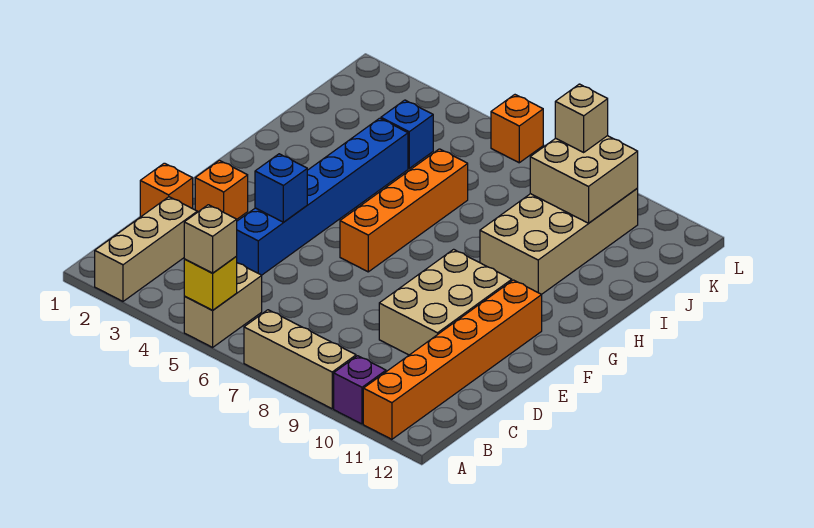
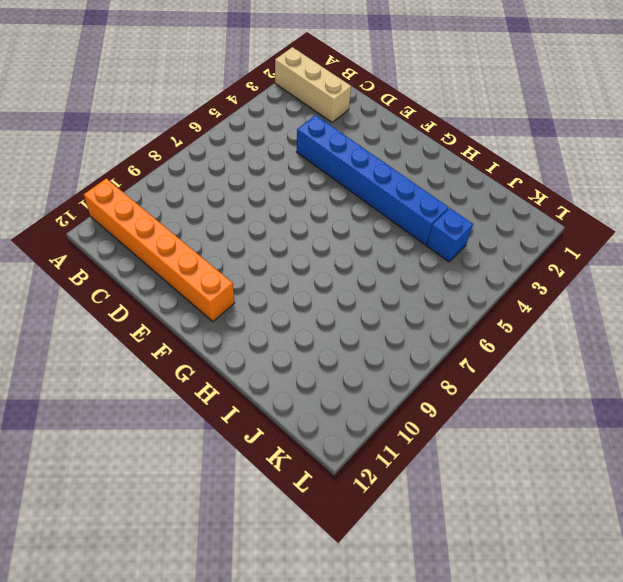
none -> tan 1x2 brick [184,263,262,347]
none -> tan 1x3 brick [244,310,356,409]
none -> purple 1x1 brick [334,356,386,424]

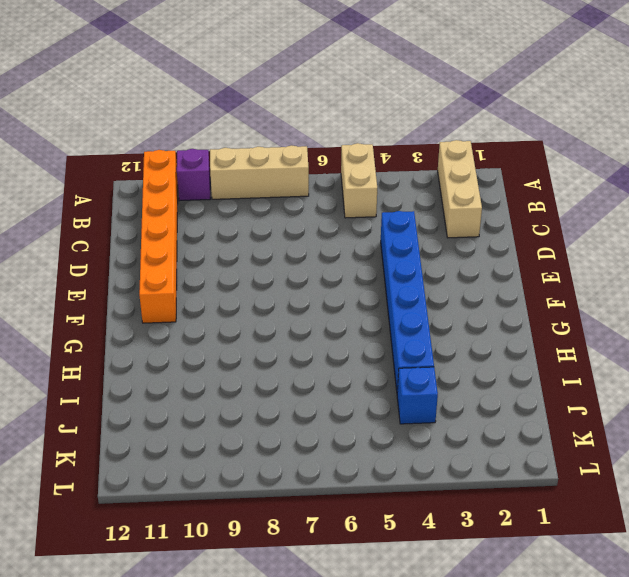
none -> orange 1x1 brick [140,163,193,217]
none -> tan 2x3 brick [379,249,512,355]
none -> orange 1x1 brick [195,160,248,219]

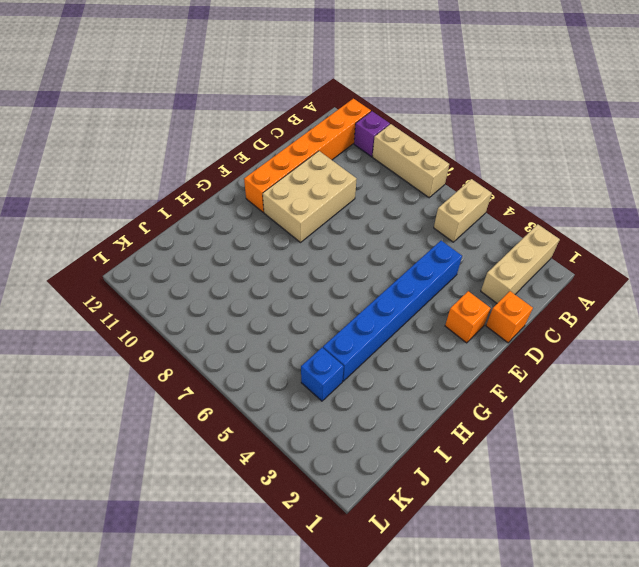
none -> orange 1x4 brick [340,149,468,272]
none -> tan 2x4 brick [480,189,638,294]
none -> orange 1x1 brick [491,95,543,163]

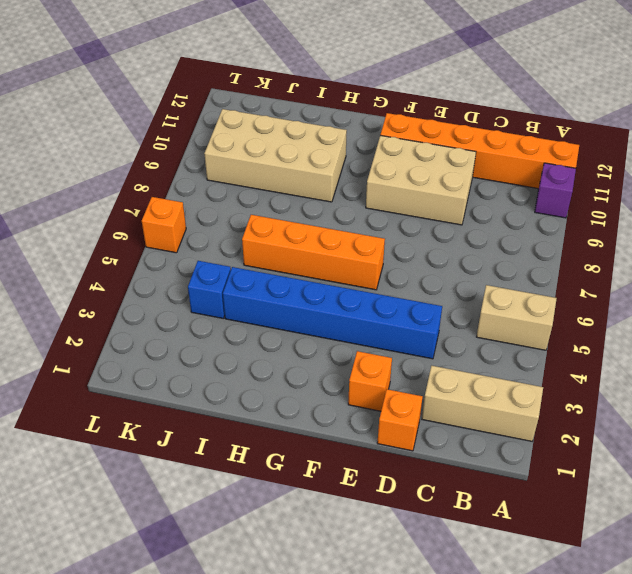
none -> tan 1x3 brick [244,310,356,409]
none -> yellow 1x1 brick [184,257,237,310]
none -> blue 1x1 brick [255,154,307,222]

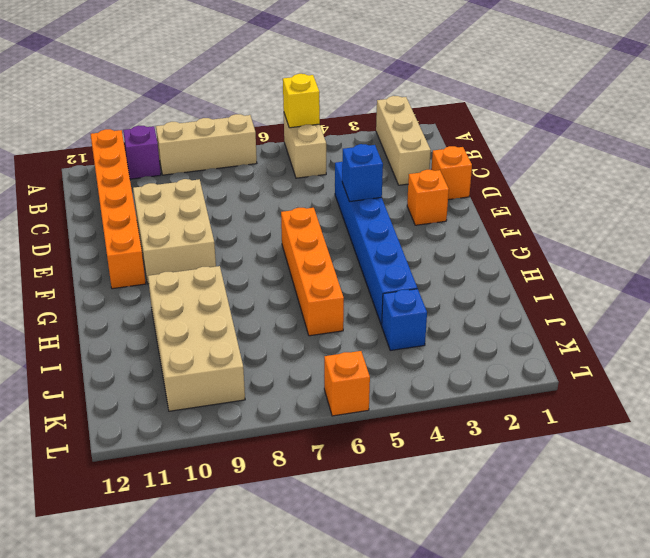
none -> tan 2x2 brick [530,136,638,223]
none -> tan 1x1 brick [184,205,237,273]
none -> tan 1x1 brick [555,84,608,152]

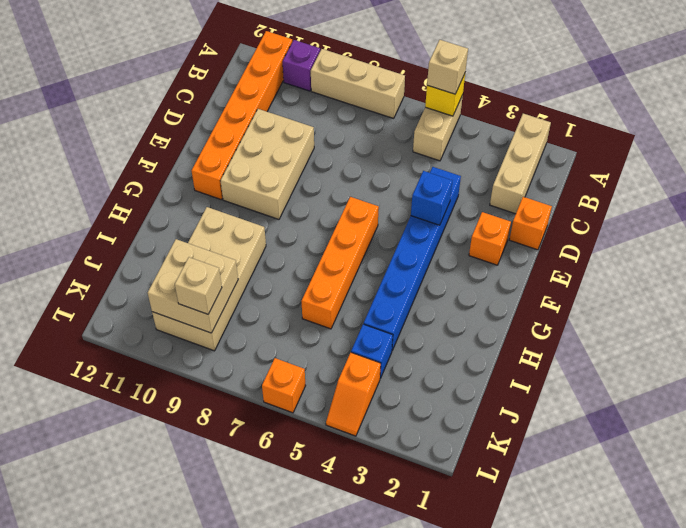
orange 1x2 slope [326,353,381,436] -> none

